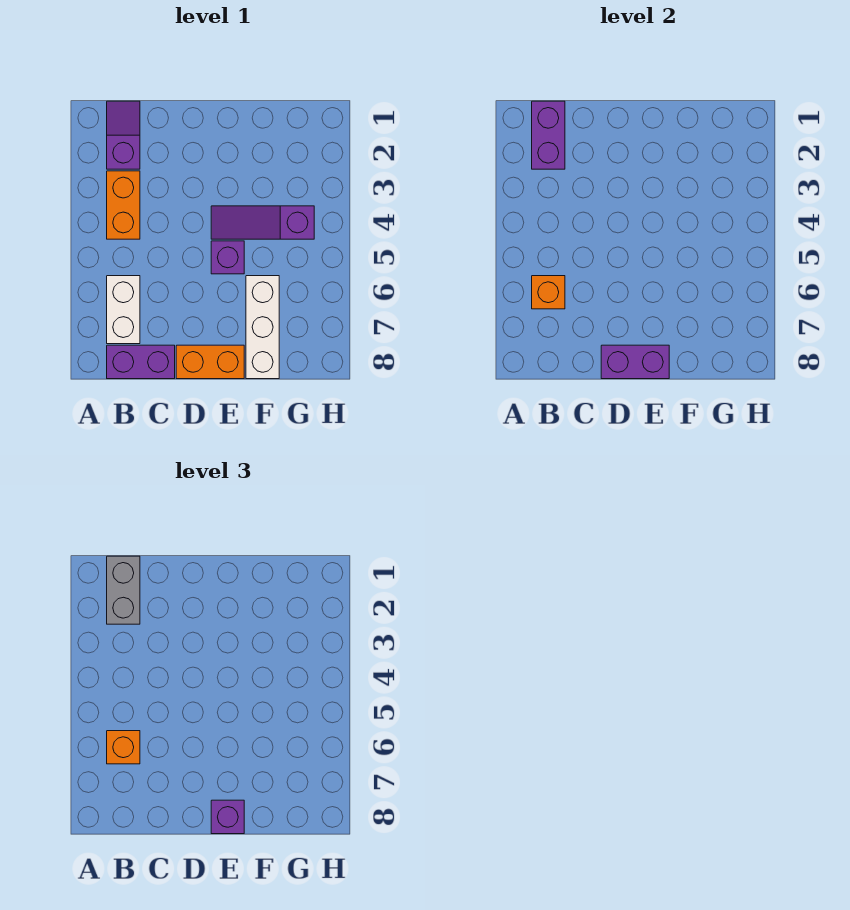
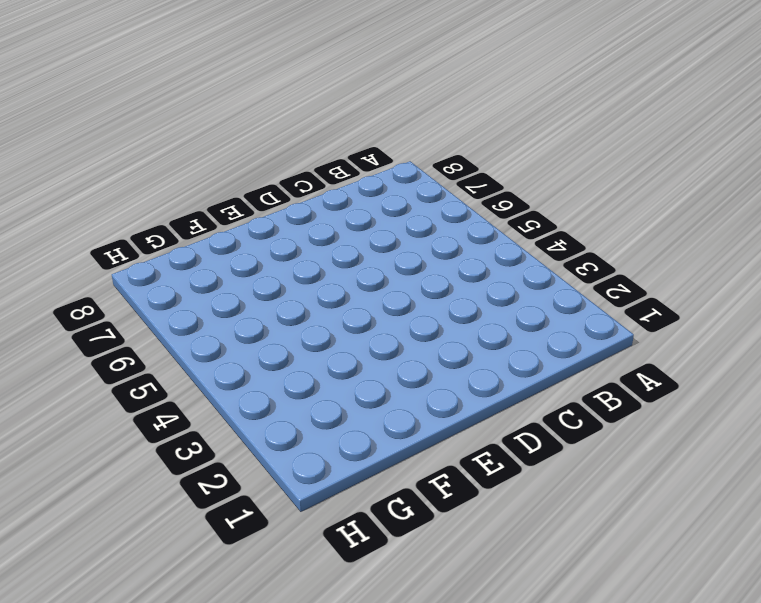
none -> purple 1x2 slope [107,101,140,169]
none -> orange 1x2 brick [107,171,140,239]
none -> white 1x2 brick [107,276,140,344]

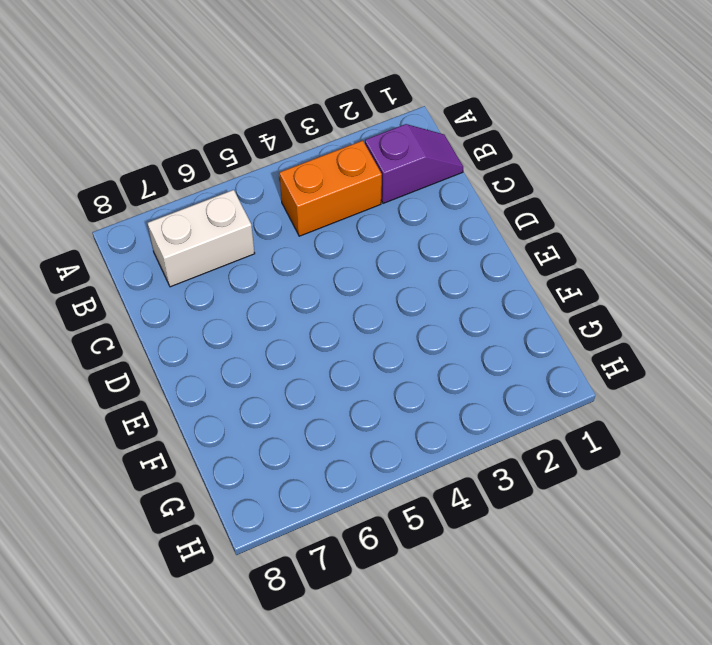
none -> purple 1x2 brick [107,345,175,379]
none -> orange 1x2 brick [176,345,244,379]
none -> purple 1x3 slope [211,206,314,239]

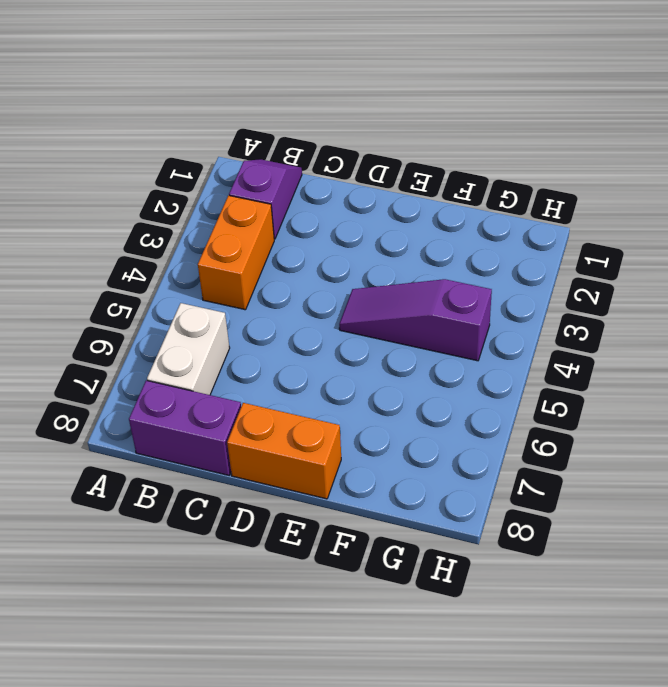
none -> purple 1x1 brick [211,241,244,274]
none -> white 1x3 brick [246,276,279,379]
none -> purple 1x2 brick [532,101,565,169]

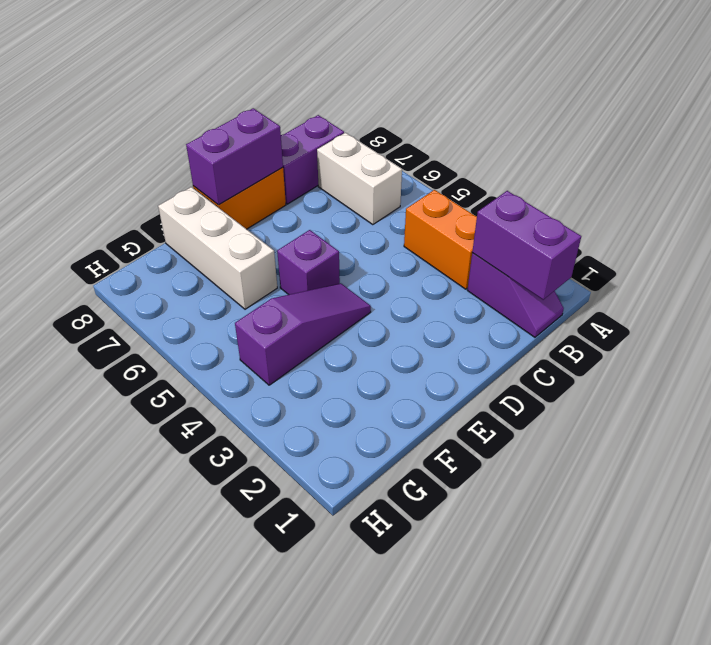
none -> orange 1x1 brick [532,276,565,309]
none -> grey 1x2 brick [107,556,140,624]
none -> orange 1x1 brick [107,731,140,764]

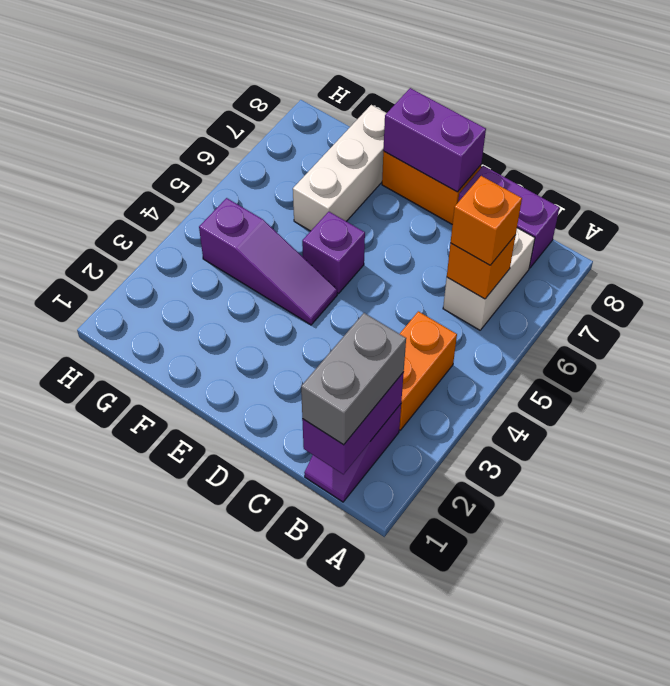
none -> purple 1x1 brick [211,800,244,834]

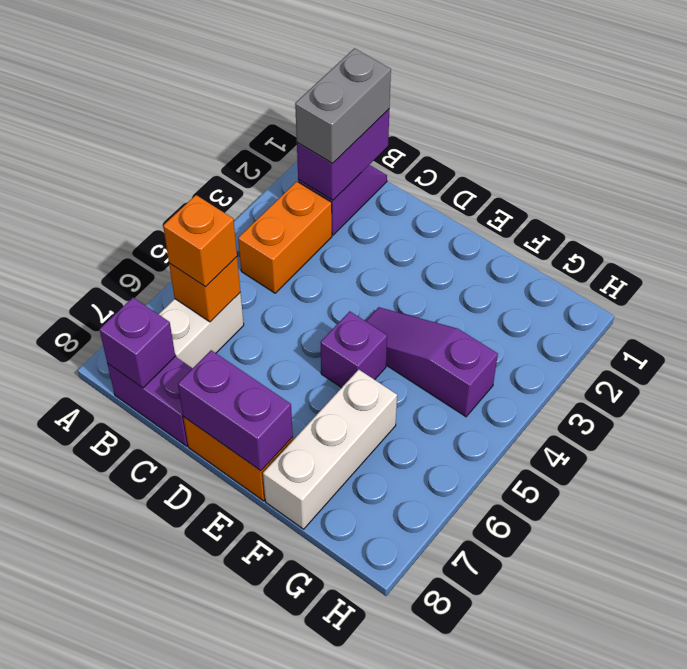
purple 1x1 brick [99,298,175,388] -> purple 1x1 brick moved to [211,800,244,834]

